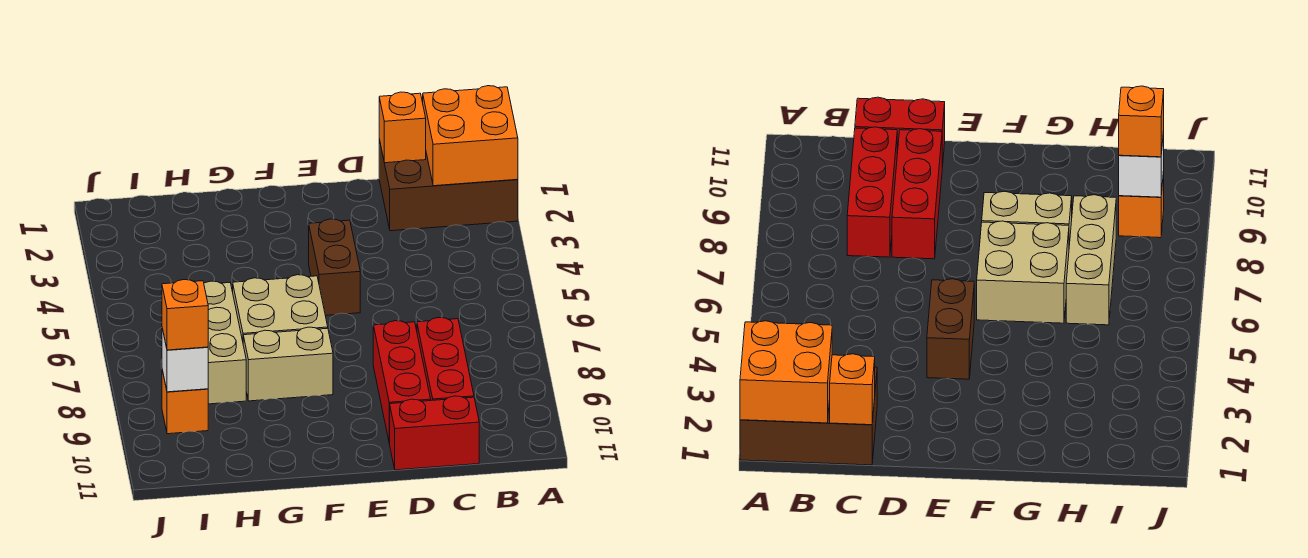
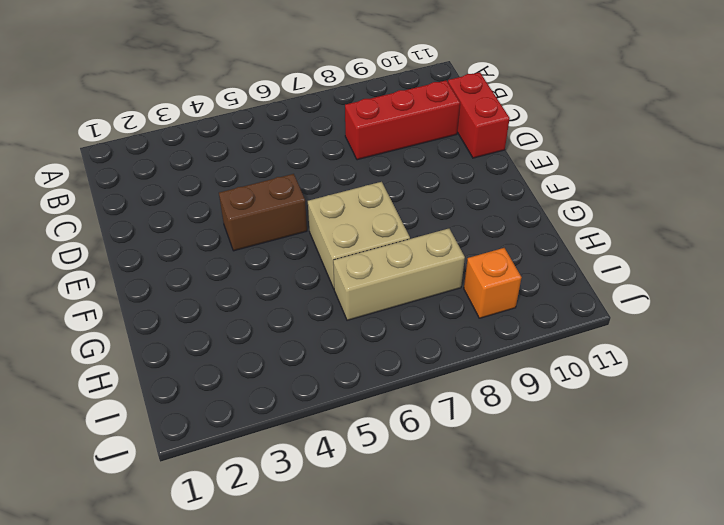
none -> brown 2x3 brick [379,140,518,231]
none -> red 1x3 brick [373,321,431,443]
none -> tan 1x2 brick [243,327,333,401]

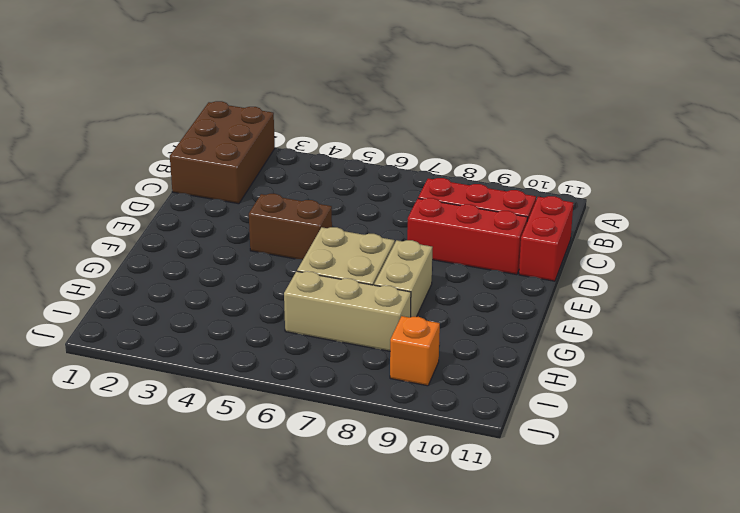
none -> orange 2x2 brick [423,86,518,186]
none -> orange 1x1 brick [379,92,426,163]
none -> white 1x1 brick [162,328,208,392]

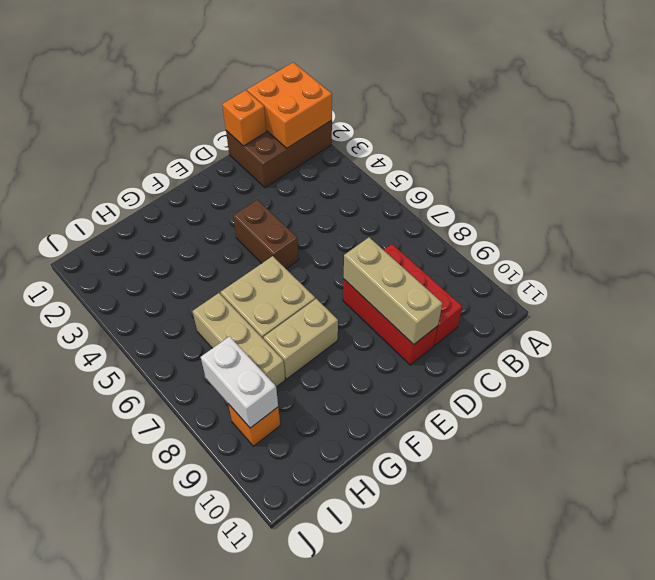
tan 1x3 brick [343,237,443,345] -> none
white 1x2 brick [201,337,278,428] -> white 1x1 brick [162,328,208,392]
none -> red 1x2 brick [390,396,479,470]
none -> orange 1x1 brick [162,280,208,350]

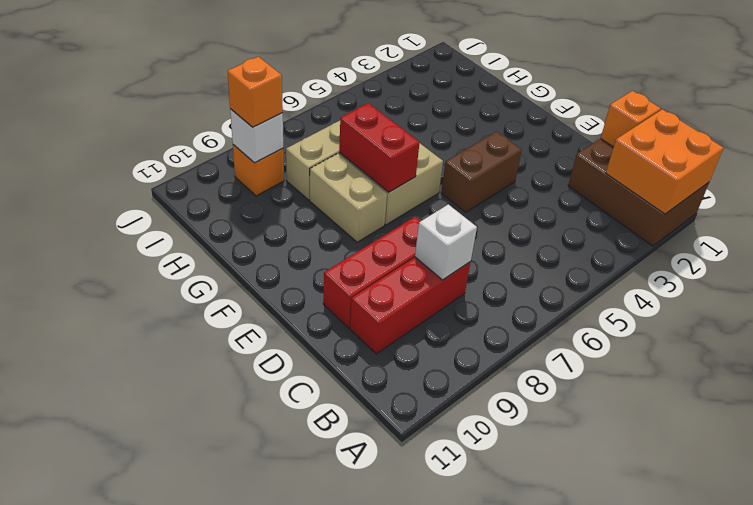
white 1x1 brick [415,204,477,280] -> none
red 1x2 brick [339,103,420,192] -> red 1x2 brick moved to [390,396,479,470]

